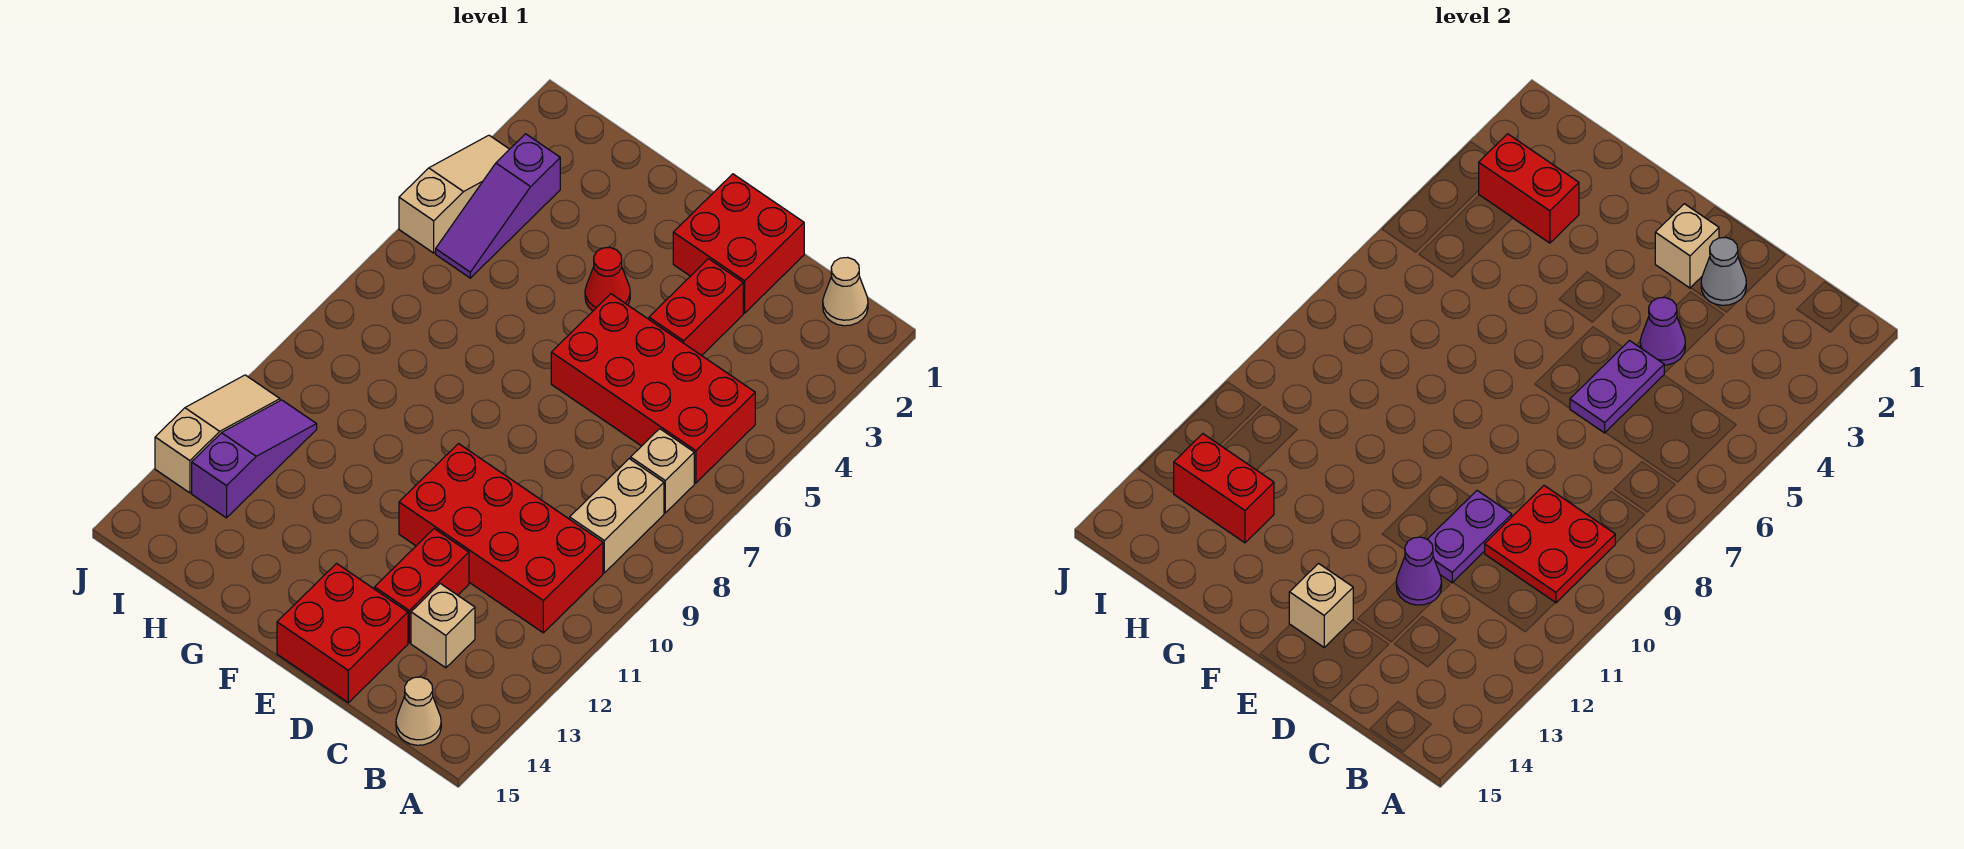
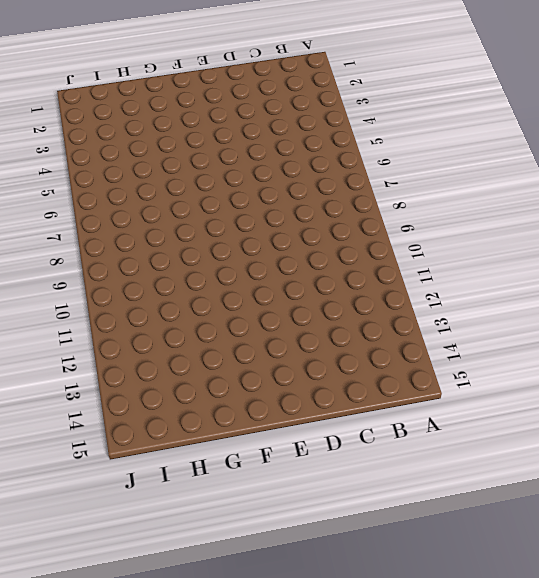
none -> tan 1x1 cone [823,257,868,326]
none -> red 2x4 brick [551,294,755,483]
none -> tan 1x1 brick [631,429,694,513]

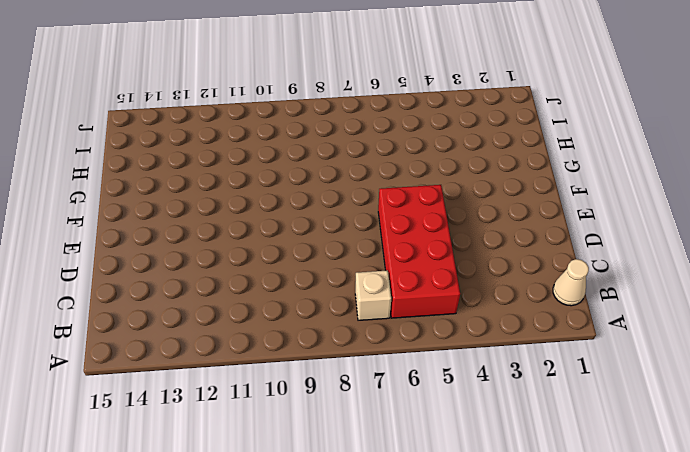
none -> tan 1x2 brick [570,459,664,573]
none -> red 2x4 brick [399,444,603,633]
none -> tan 1x1 cone [396,677,441,745]

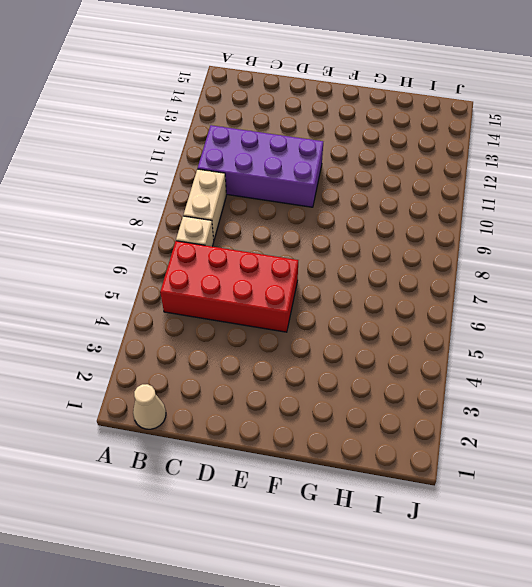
purple 2x4 brick [198,125,323,207] -> red 2x4 brick [399,444,603,633]
none -> tan 1x1 cone [396,677,441,745]
none -> tan 1x1 brick [411,584,475,668]
none -> red 2x2 brick [673,174,804,313]

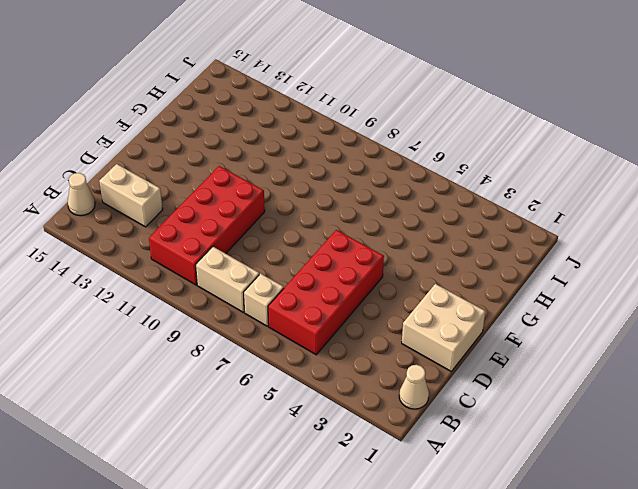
tan 1x2 brick [99,164,163,227] -> tan 1x1 brick [411,584,475,668]
tan 2x2 brick [402,284,485,371] -> red 2x2 brick [673,174,804,313]
none -> red 1x2 brick [649,259,743,355]
none -> red 1x2 brick [375,529,469,643]
none -> red 2x2 brick [277,564,408,703]

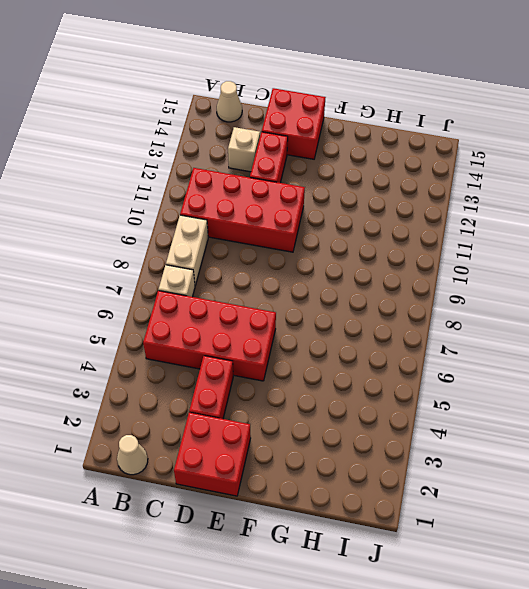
none -> red 1x1 cone [585,247,630,311]
none -> purple 1x3 slope [436,134,560,278]
none -> purple 1x3 slope [192,400,317,518]

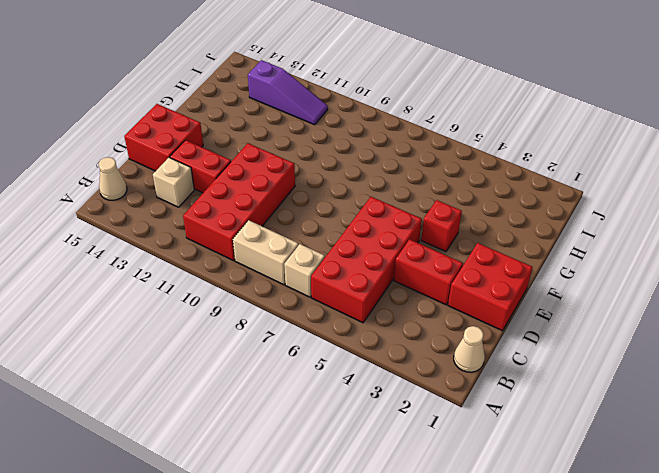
red 1x1 brick [421,200,462,251] -> red 1x1 cone [585,247,630,311]
none -> purple 1x3 slope [436,134,560,278]
none -> tan 1x3 slope [399,135,509,253]
none -> tan 1x3 slope [155,375,280,493]

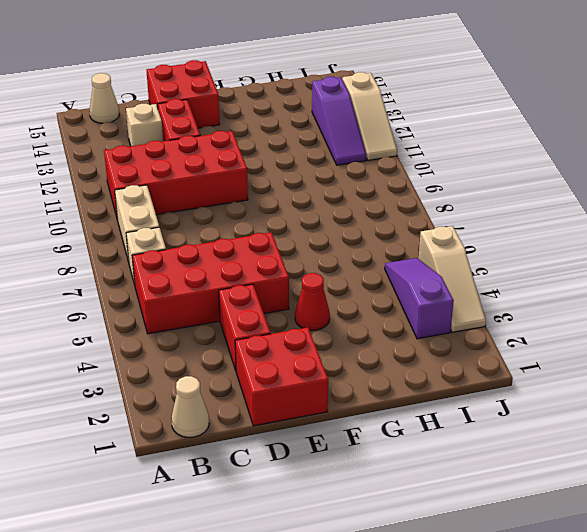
none -> red 2x2 plate [1485,486,1615,603]
none -> grey 1x1 cone [1701,238,1746,305]
none -> purple 1x1 cone [1640,297,1685,365]

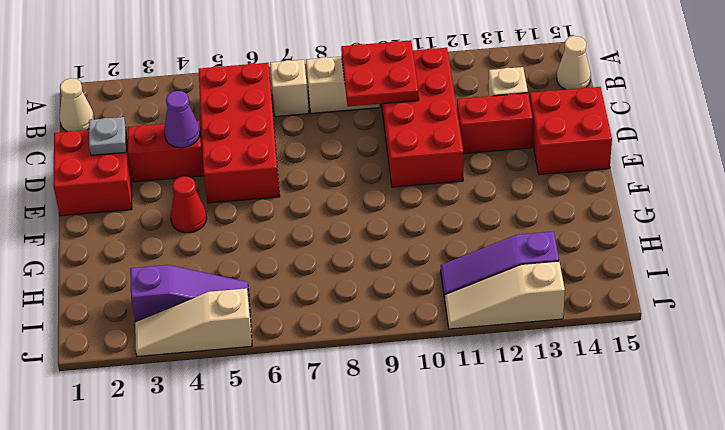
grey 1x1 plate [89,117,126,155] -> grey 1x1 cone [1701,238,1746,305]
none -> purple 1x2 plate [1570,341,1664,433]
none -> purple 1x2 plate [1427,491,1512,583]
none -> purple 1x1 cone [1396,537,1442,605]

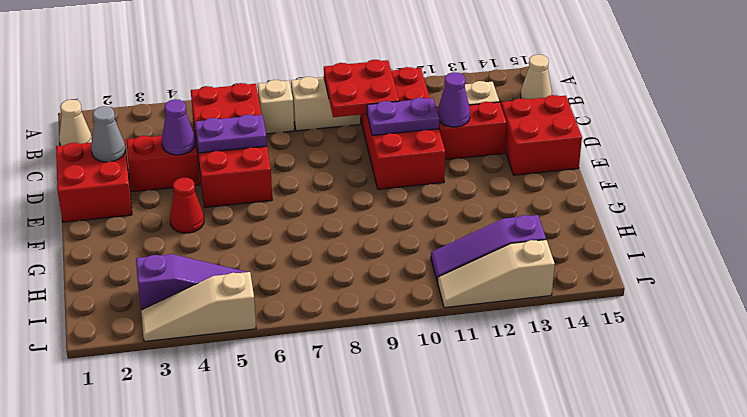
none -> tan 1x1 brick [1655,204,1719,288]
none -> tan 1x1 brick [1289,564,1353,647]
none -> red 1x2 brick [1478,134,1579,243]

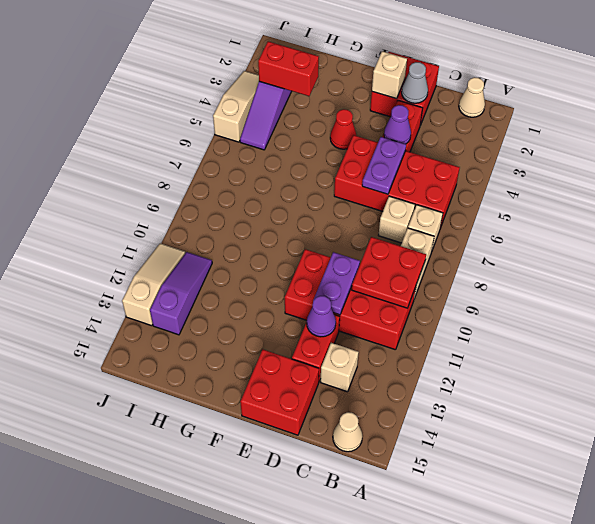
tan 1x1 brick [378,196,415,243] -> tan 1x1 brick moved to [1289,564,1353,647]
none -> red 1x2 brick [1173,434,1274,543]

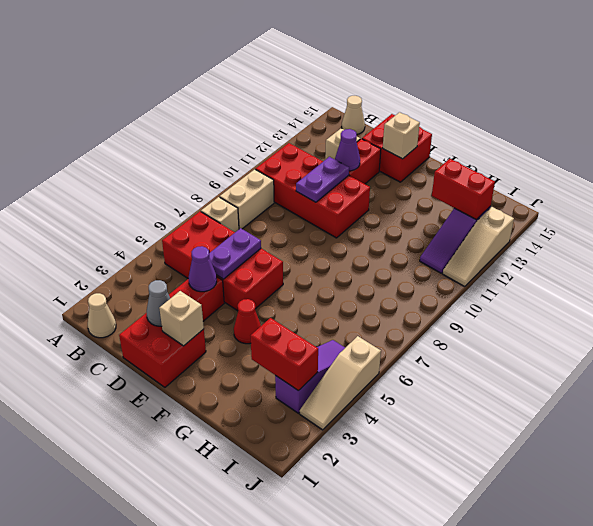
none -> red 2x2 plate [1485,486,1615,603]

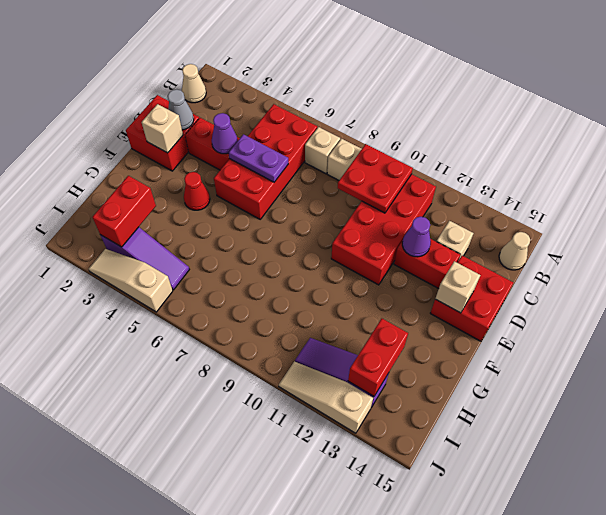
none -> purple 1x2 plate [1427,491,1512,583]

